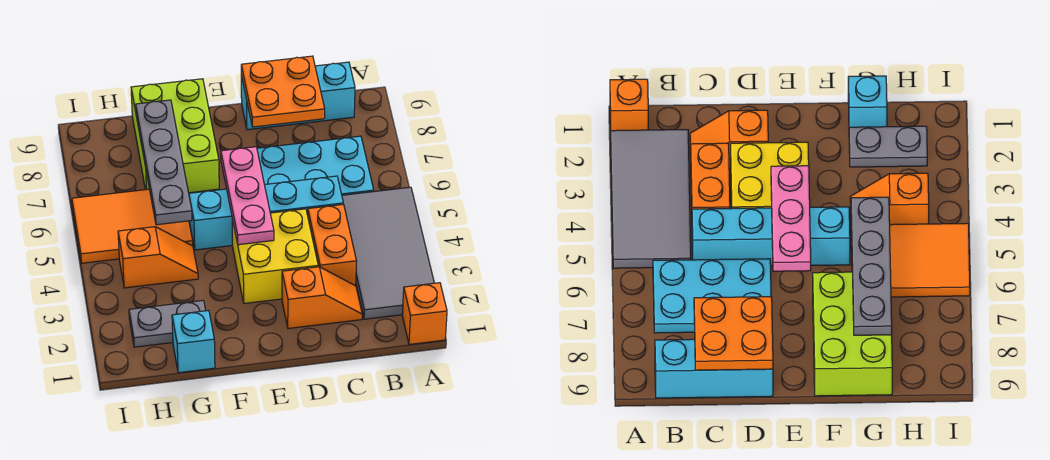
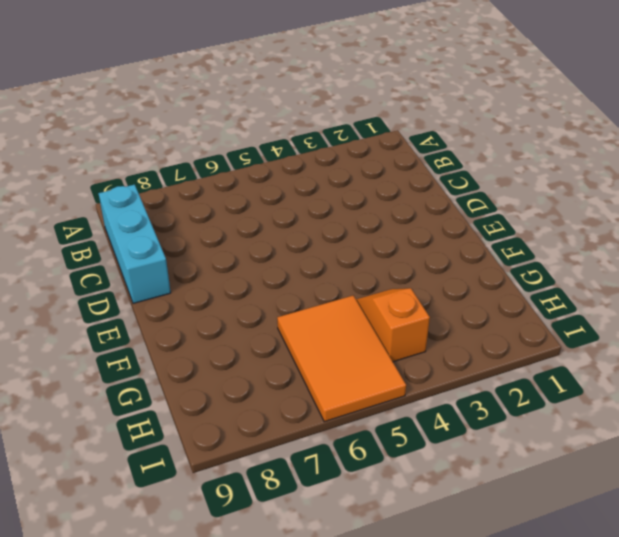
none -> orange 1x1 brick [402,283,447,345]
none -> grey 2x4 tile [342,187,434,319]
none -> cyan 2x3 plate [257,136,374,195]

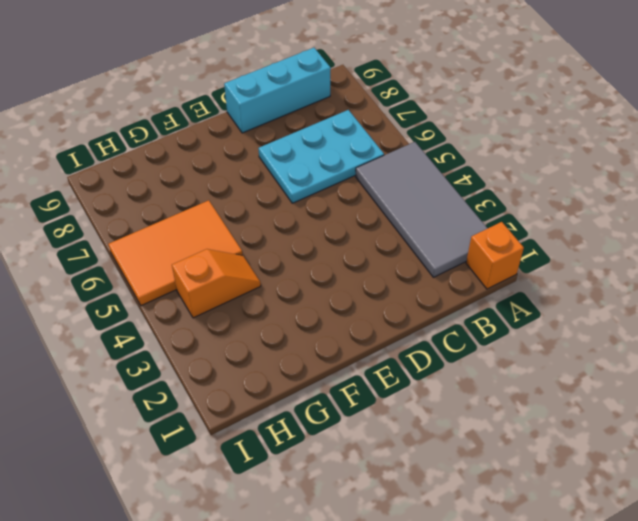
none -> orange 1x2 slope [282,267,362,329]
none -> orange 1x2 brick [308,204,356,286]
none -> cyan 1x4 brick [189,176,343,250]

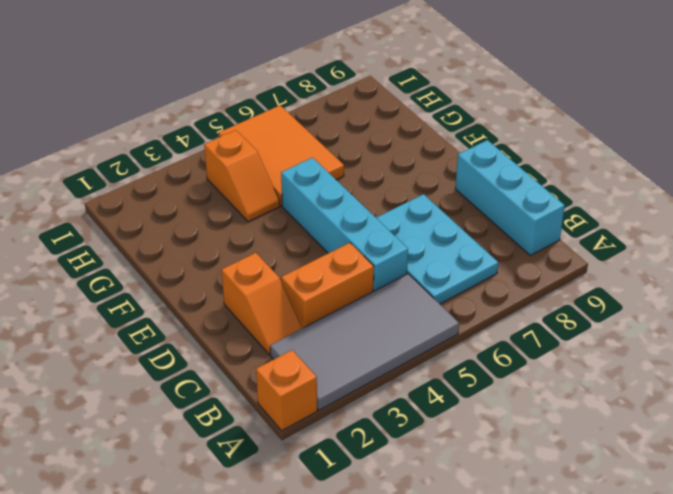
none -> yellow 2x2 brick [232,209,318,304]
none -> lime 2x3 brick [131,79,219,193]
none -> cyan 1x1 brick [172,311,215,373]

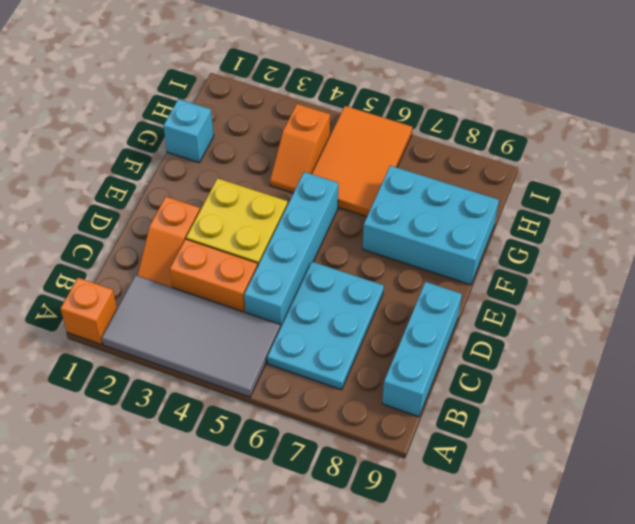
cyan 2x3 brick [363,166,499,285] -> lime 2x3 brick [131,79,219,193]
none -> grey 1x2 plate [129,300,206,347]
none -> orange 2x2 plate [241,56,325,127]
none -> pink 1x3 plate [221,147,274,245]

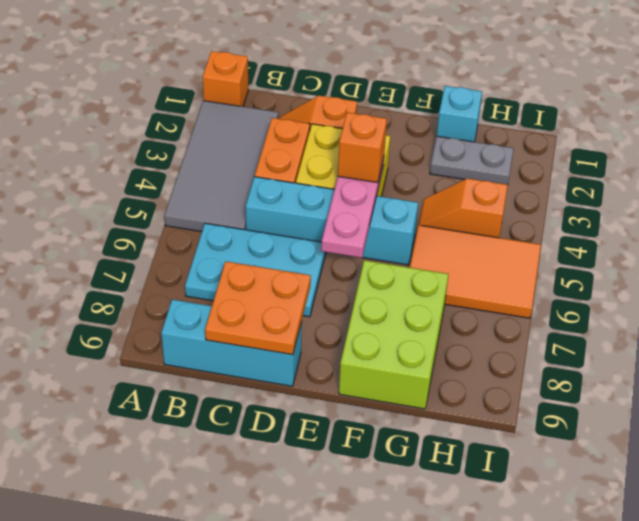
orange 1x1 brick [338,113,387,183] -> none
none -> grey 1x4 plate [136,100,192,225]

